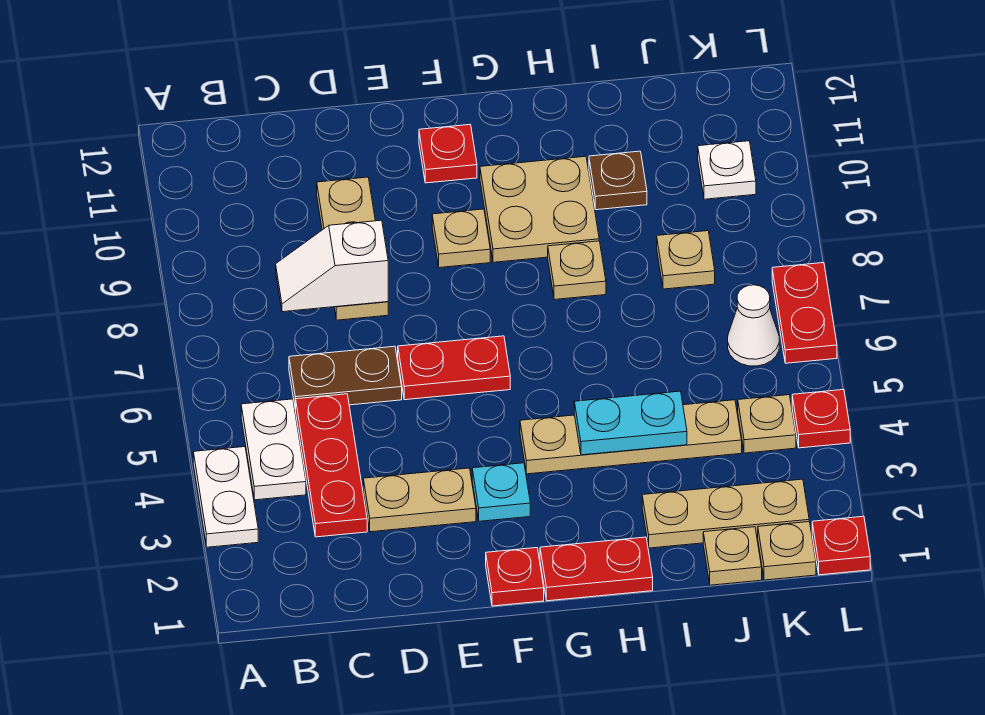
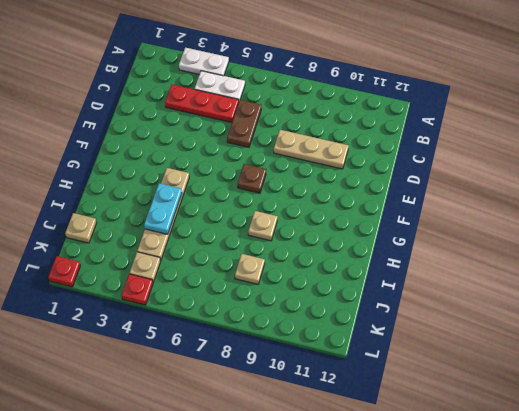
brown 1x1 plate [238,164,266,193] -> brown 1x1 plate moved to [589,151,647,210]
none -> tan 1x2 plate [363,468,476,532]
none -> red 1x2 plate [398,336,510,400]
none -> red 1x1 plate [486,548,544,606]

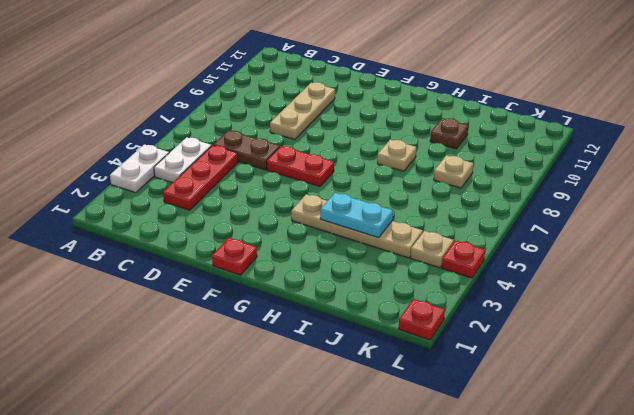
none -> tan 1x2 plate [363,468,476,532]
none -> cyan 1x1 plate [472,463,530,521]
none -> tan 1x1 plate [432,209,490,268]

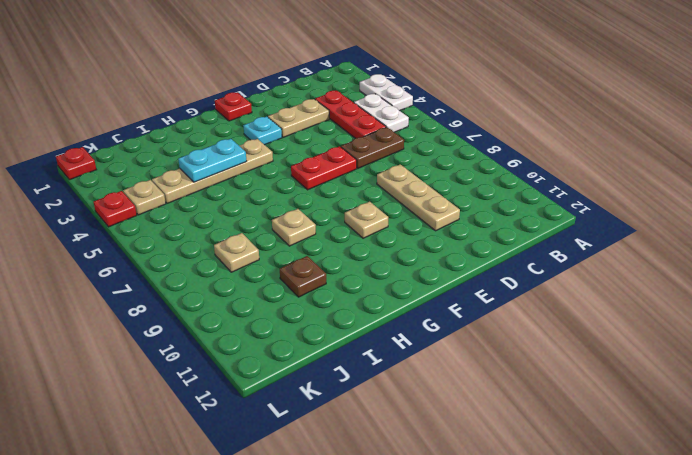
none -> red 1x1 plate [419,125,477,183]
none -> red 1x2 plate [540,537,653,601]
none -> tan 2x2 plate [480,156,599,262]

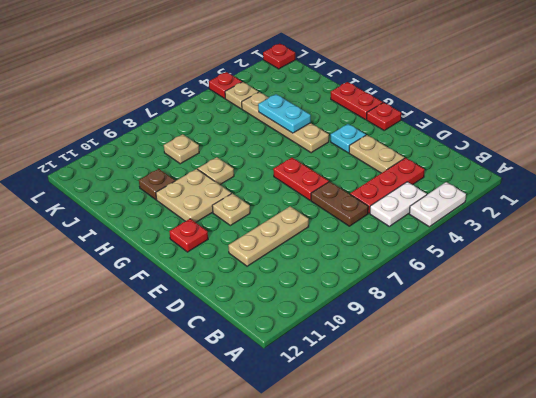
none -> tan 1x3 plate [642,479,809,548]
none -> tan 1x1 plate [703,527,762,585]
none -> tan 1x1 plate [758,522,816,580]

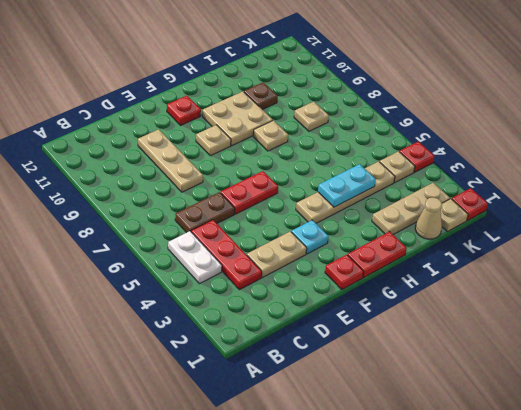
tan 1x1 cone [415,197,442,239] -> tan 1x1 plate [703,527,762,585]
none -> white 1x2 plate [193,447,258,547]
none -> white 1x1 cone [728,285,779,366]
none -> white 1x1 plate [698,141,756,199]

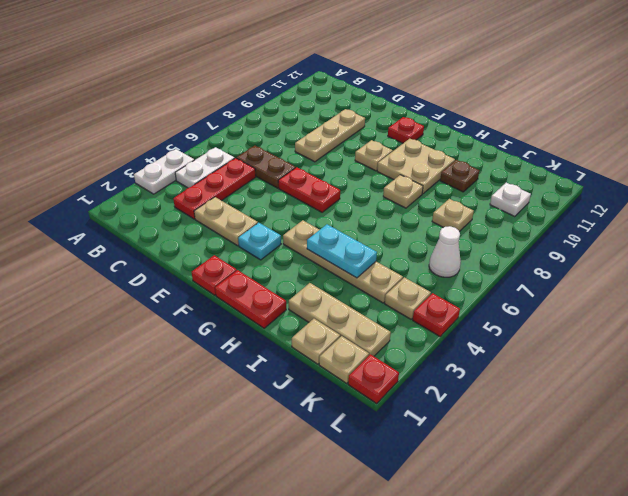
none -> red 1x2 plate [772,263,837,363]
none -> white 1x2 slope [276,220,388,312]

